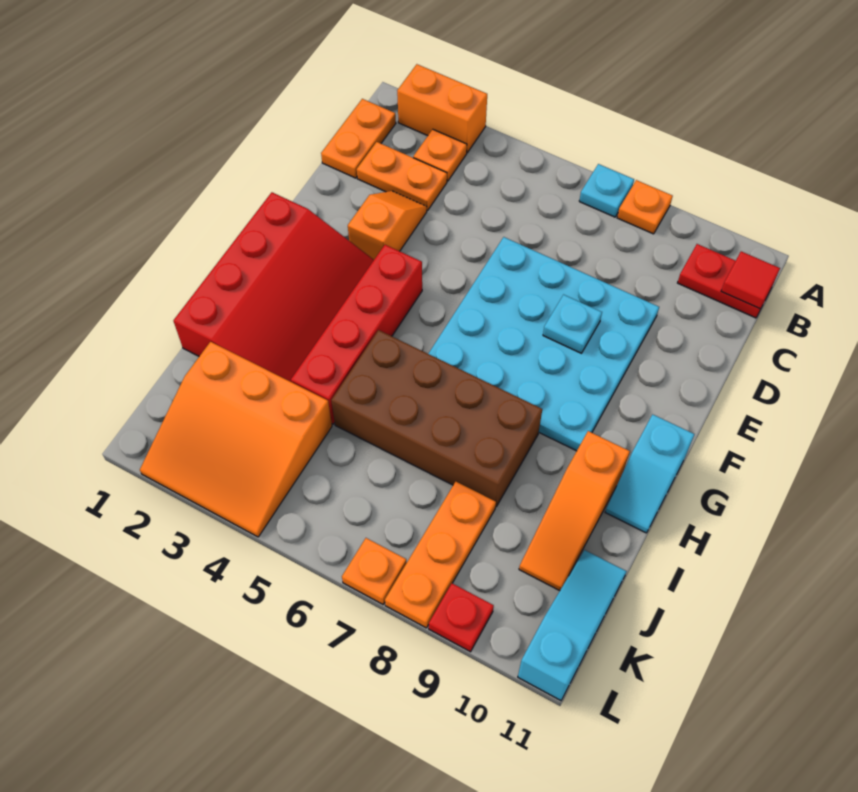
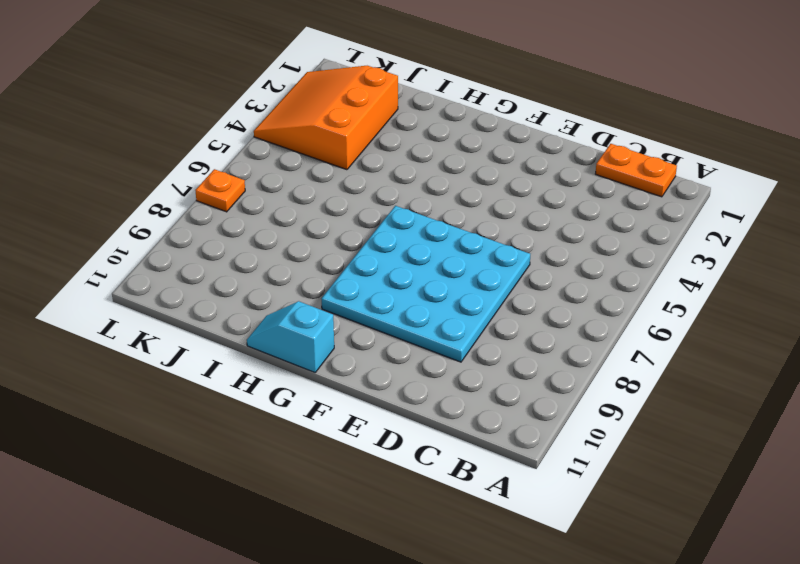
none -> orange 1x2 brick [397,64,487,153]
none -> cyan 1x1 plate [579,164,634,217]
none -> orange 1x1 plate [617,180,673,234]

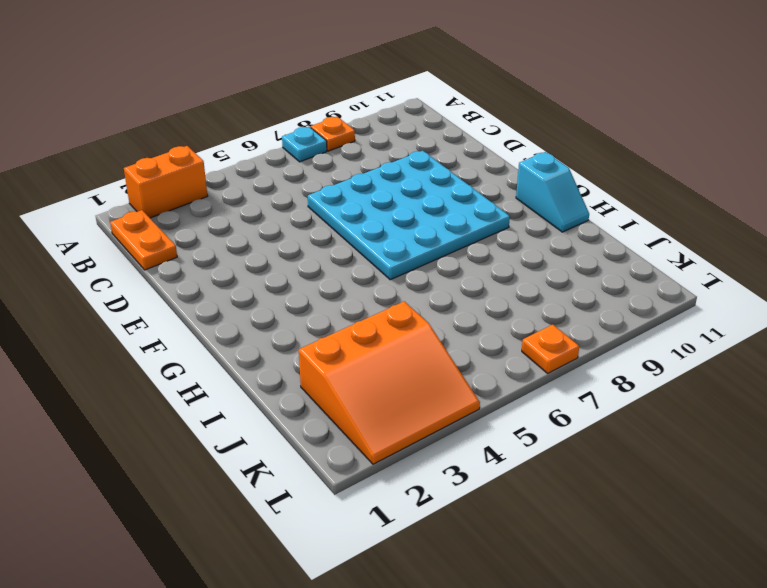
none -> orange 1x1 plate [413,129,467,181]
none -> red 1x2 plate [678,244,774,318]
none -> orange 1x2 plate [357,142,447,210]

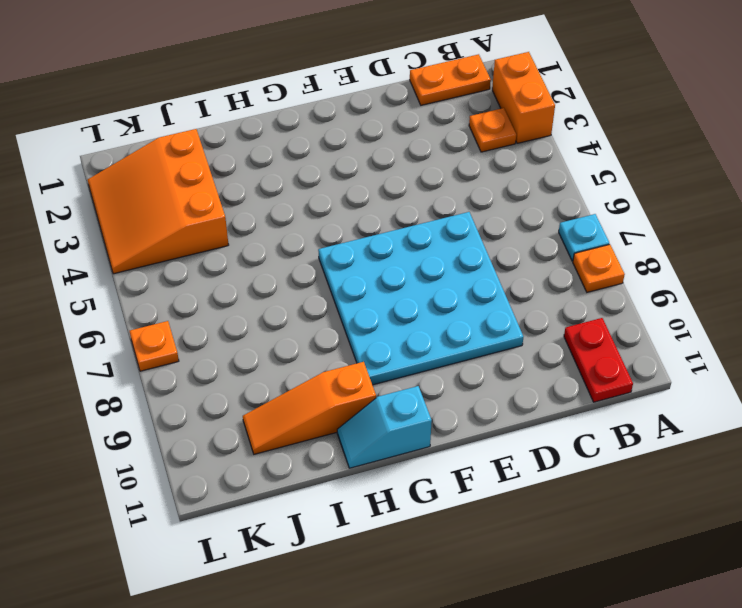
none -> orange 1x2 plate [357,142,447,210]
none -> orange 1x2 slope [348,191,427,260]
none -> red 3x4 slope [174,192,374,382]

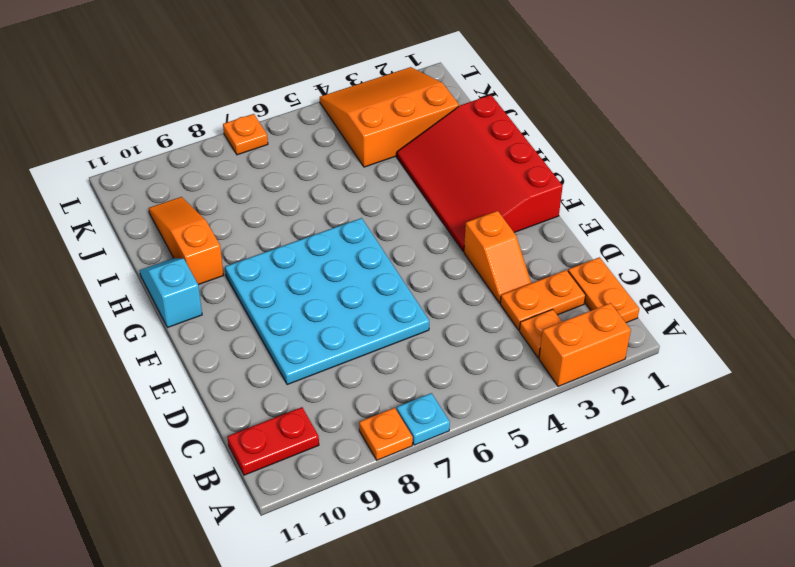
none -> red 1x4 brick [291,245,422,424]
none -> brown 2x4 brick [331,330,542,507]
none -> orange 1x3 plate [385,482,496,628]

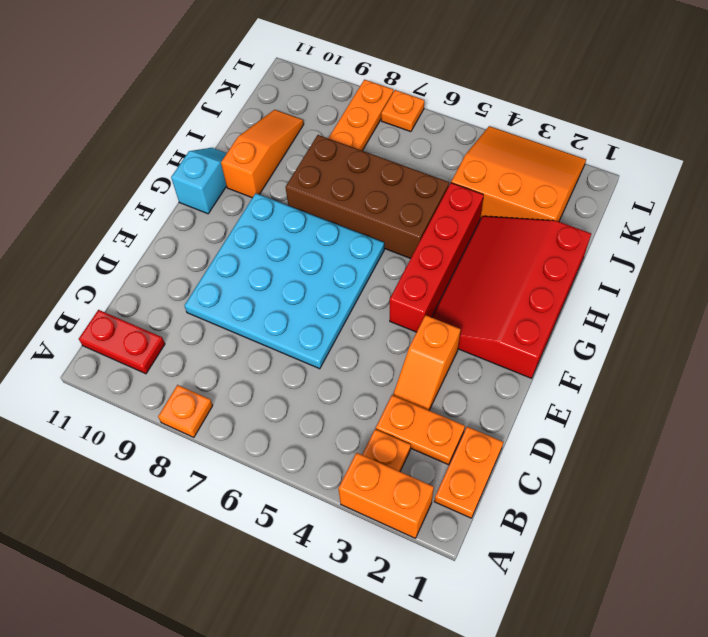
none -> cyan 1x1 plate [579,164,634,217]
none -> cyan 1x3 slope [518,550,627,700]
none -> red 1x1 plate [429,583,494,652]

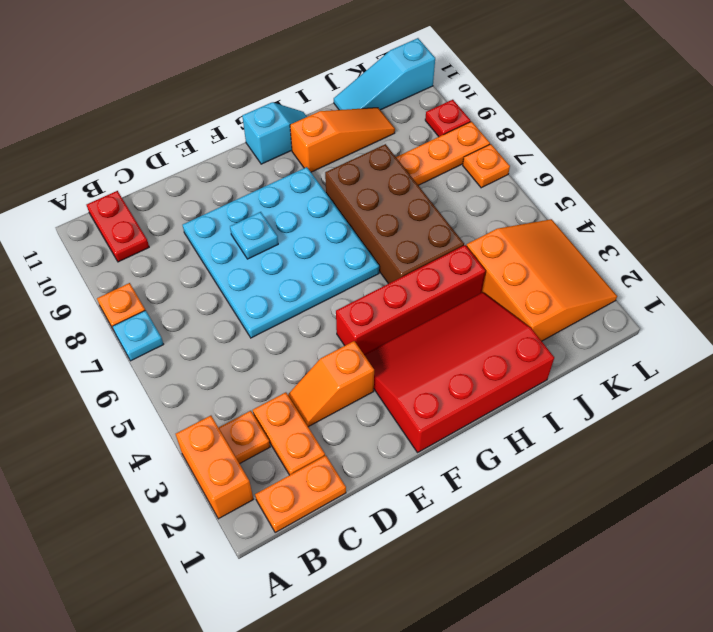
none -> red 1x1 tile [721,251,780,309]

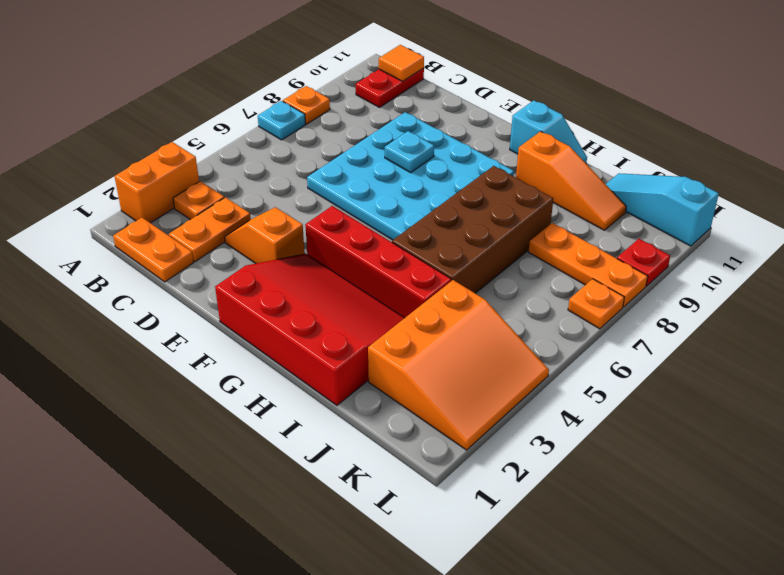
orange 1x1 tile [379,45,424,81] -> red 1x1 tile [721,251,780,309]

